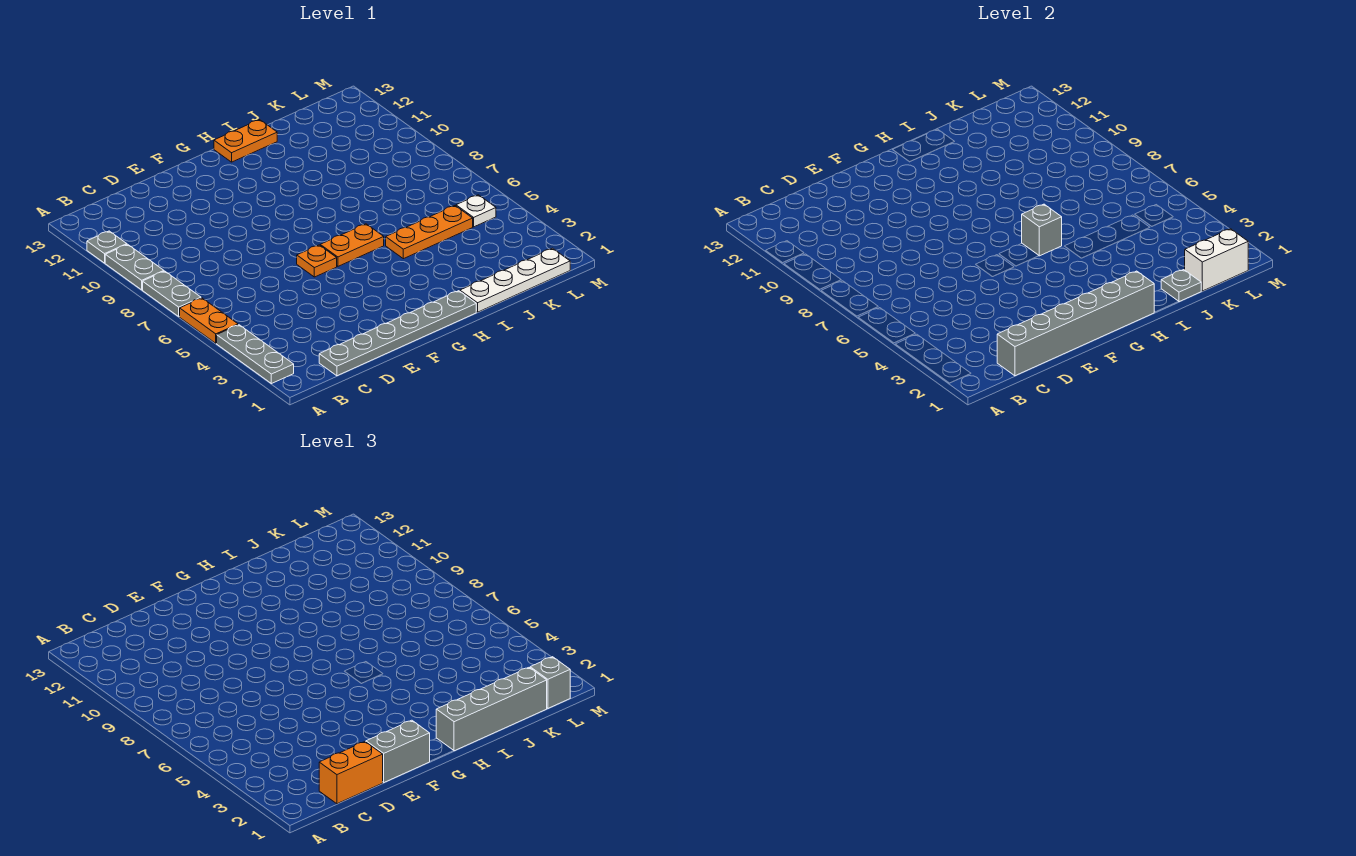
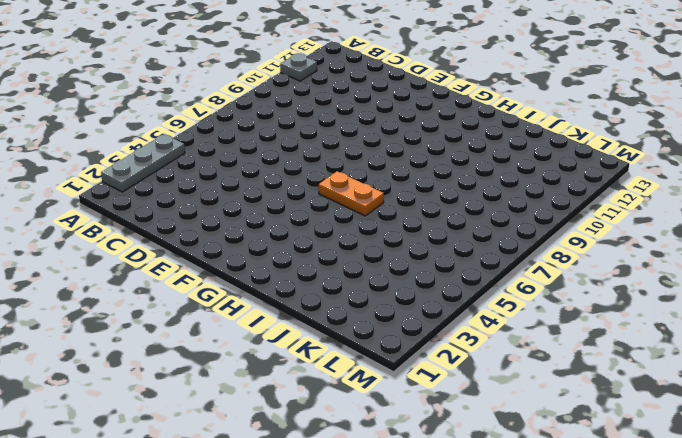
none -> orange 1x2 plate [180,298,238,343]
none -> grey 1x2 plate [143,271,201,316]
none -> grey 1x2 plate [105,244,164,290]

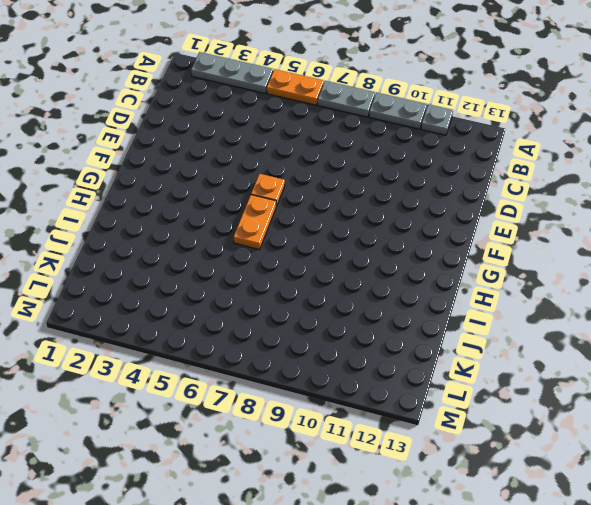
none -> grey 1x6 plate [319,291,476,376]
none -> orange 1x2 plate [214,120,277,162]
none -> white 1x4 plate [460,248,570,312]

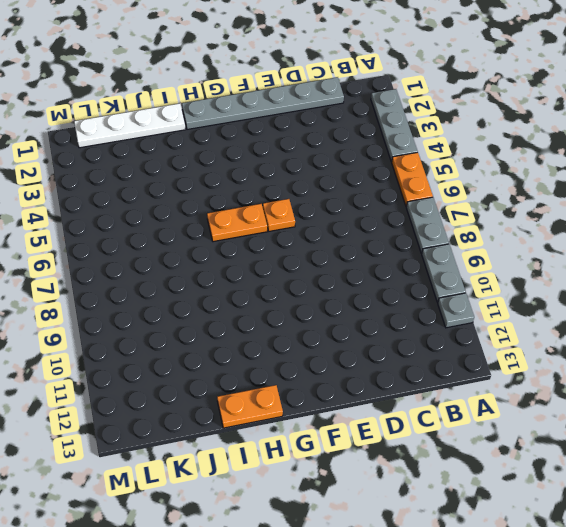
none -> orange 1x3 plate [386,206,473,259]
none -> white 1x1 plate [456,195,496,227]
none -> grey 1x6 brick [997,271,1154,376]

